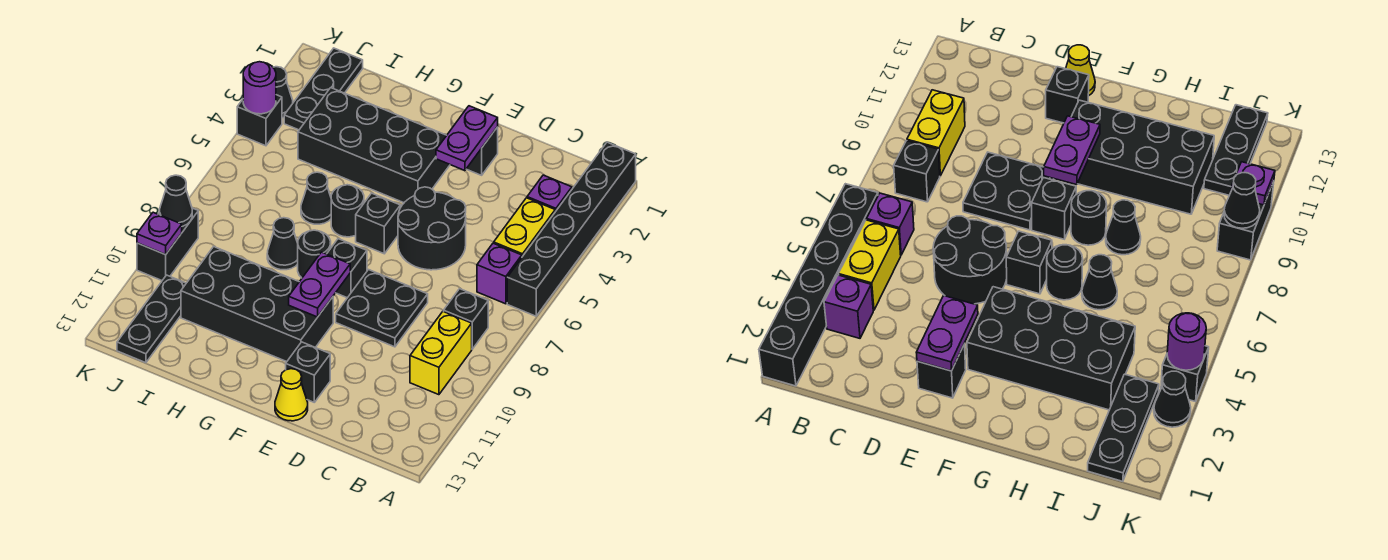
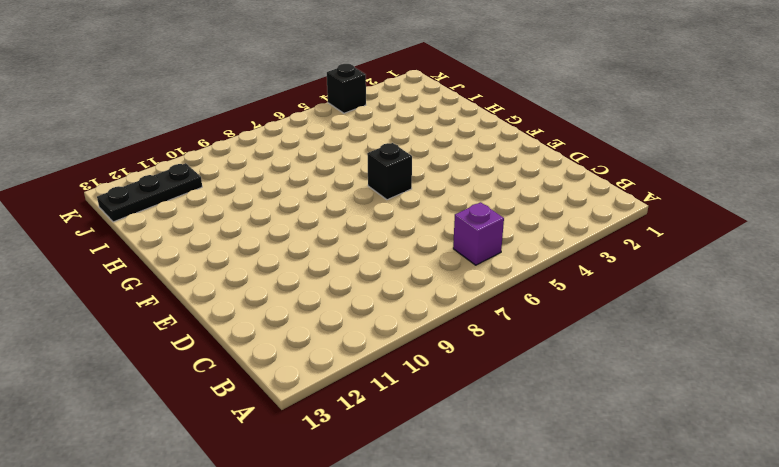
none -> black 1x6 brick [507,142,636,316]
none -> purple 1x1 brick [527,175,572,212]
none -> yellow 1x2 brick [494,198,555,257]

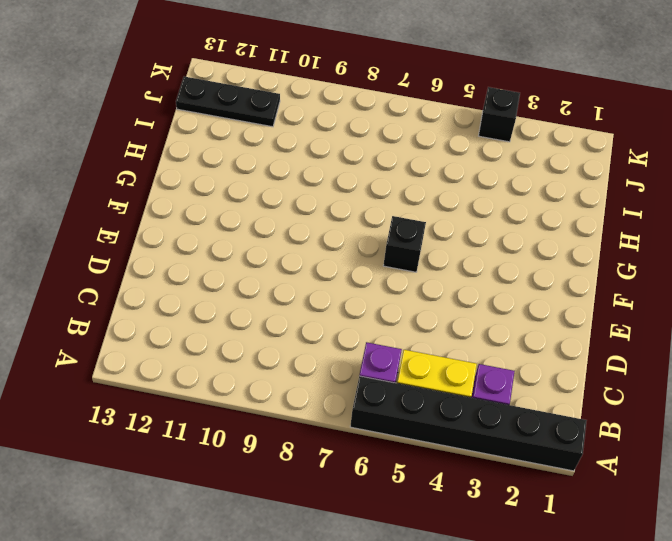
none -> black 1x1 brick [444,289,488,349]
none -> yellow 1x2 brick [410,311,472,395]
none -> black 2x2 round brick [398,187,466,270]

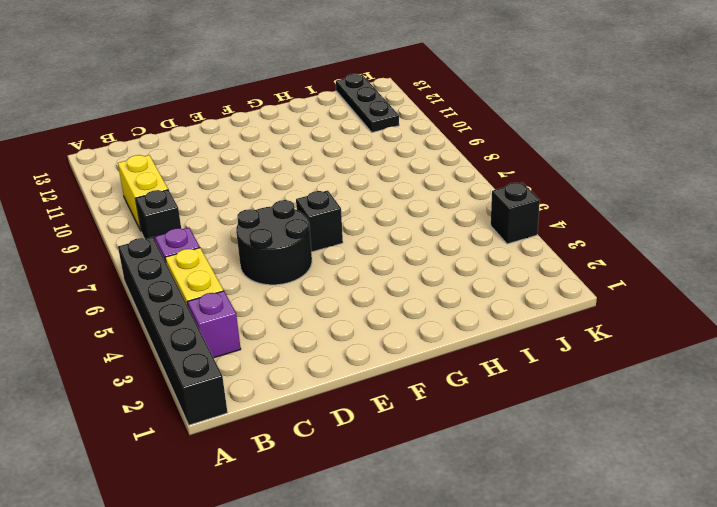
none -> black 2x2 plate [336,270,428,347]
none -> black 1x1 brick [467,127,498,175]
none -> black 1x1 brick [286,342,330,402]

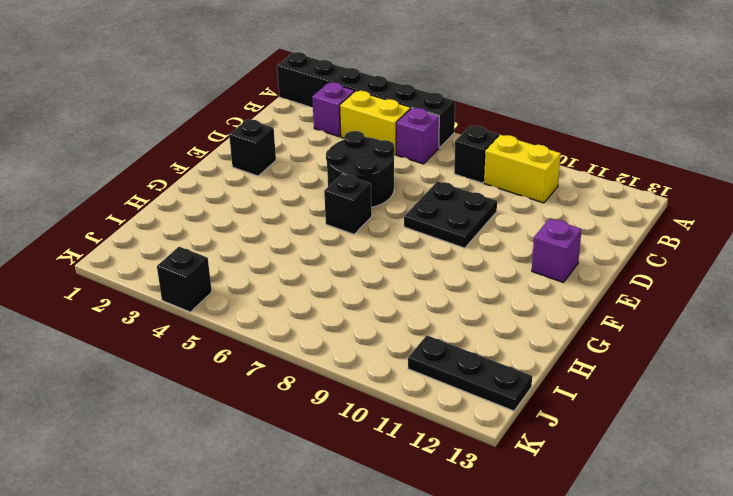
purple 1x1 brick [532,218,582,283] -> black 1x1 brick [286,342,330,402]
none -> yellow 1x1 cone [275,369,308,421]
none -> black 2x4 brick [298,88,450,203]
none -> black 1x1 brick [327,239,367,298]

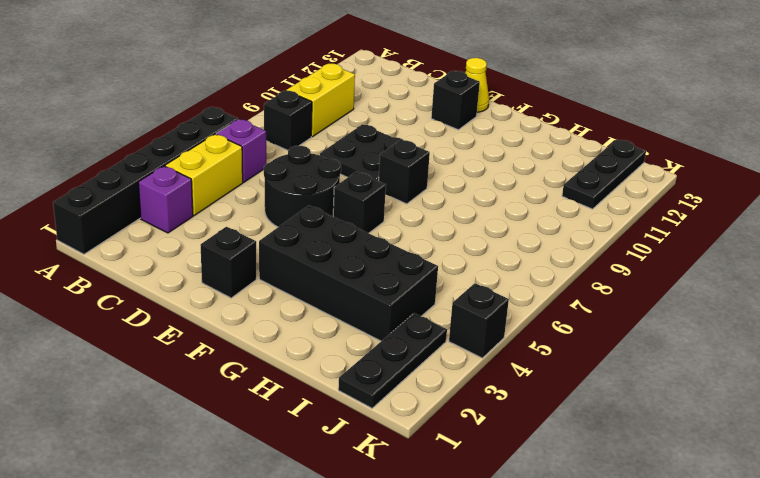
none -> black 2x4 brick [181,247,333,362]
none -> black 1x1 round brick [331,185,364,237]
none -> black 1x1 round brick [298,230,331,278]

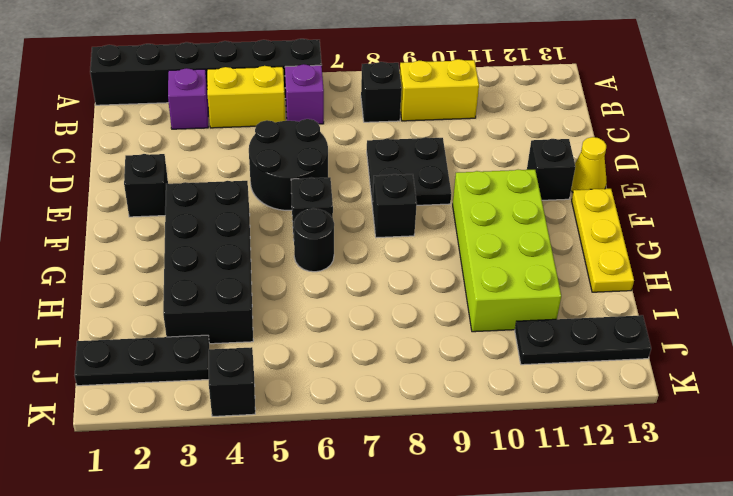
lime 2x4 brick [453,170,561,332] -> black 2x4 brick [181,247,333,362]
yellow 1x3 plate [572,189,634,292] -> none
none -> black 1x1 round brick [298,230,331,278]
none -> black 1x1 cone [301,172,331,224]
none -> black 1x1 cone [267,218,298,270]

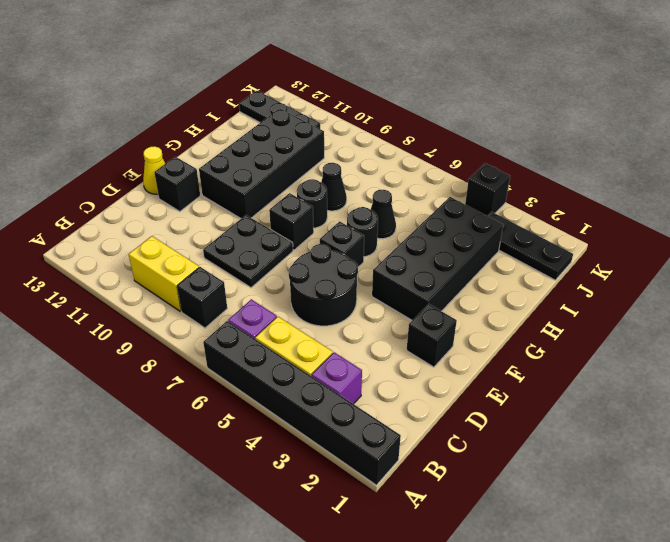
none -> black 1x1 cone [273,67,293,118]
none -> black 1x2 brick [137,208,198,280]
none -> purple 1x2 plate [436,106,498,171]

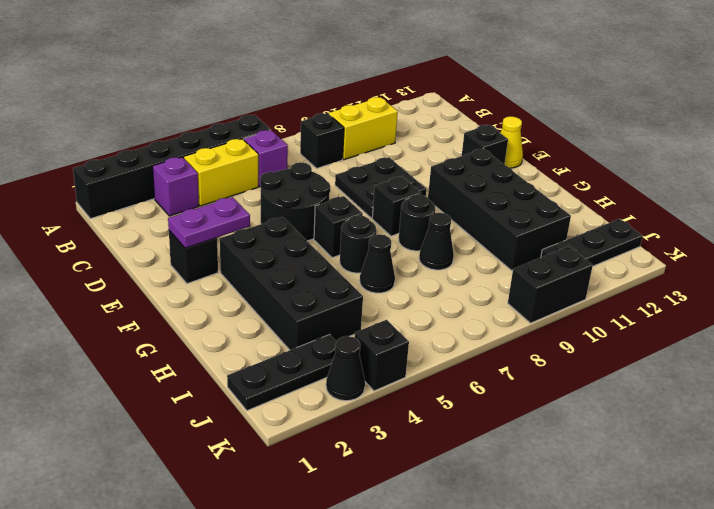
none -> purple 1x2 plate [289,252,350,317]
none -> purple 1x1 round brick [243,62,276,114]
none -> black 1x1 cone [160,175,192,226]

